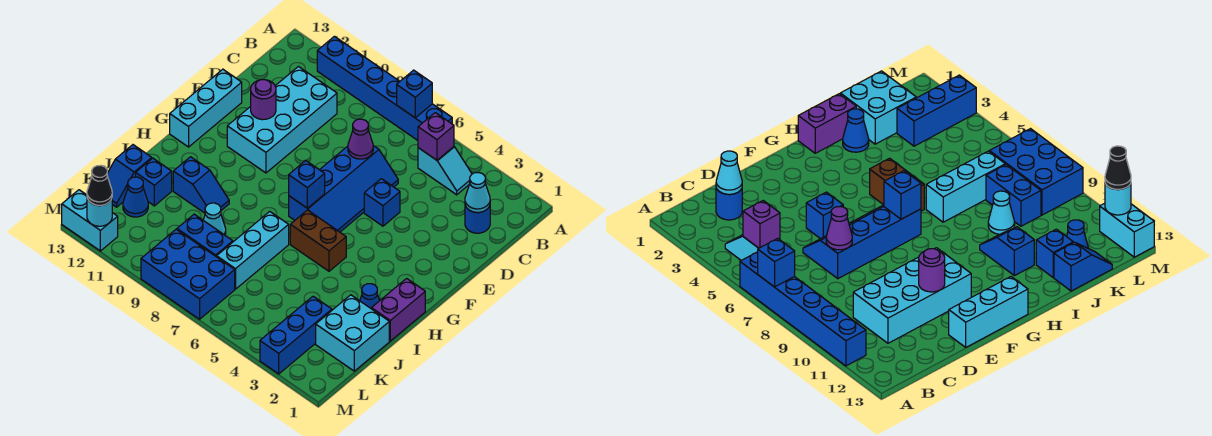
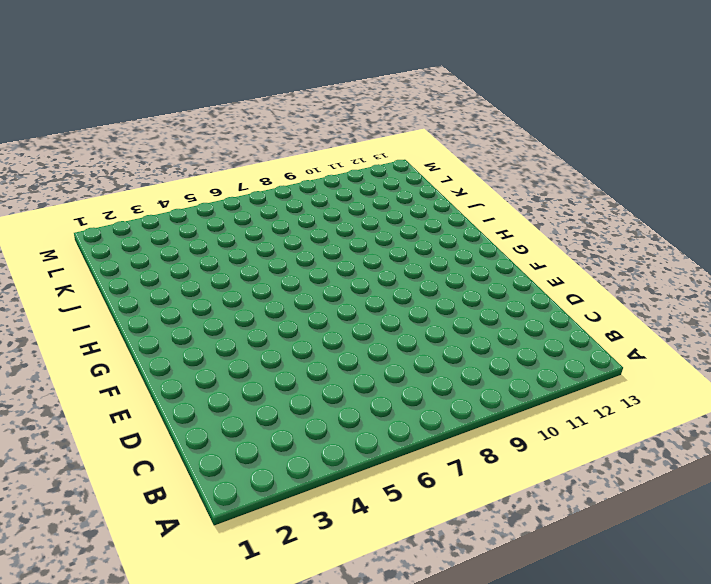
none -> blue 1x6 brick [317,36,452,140]
none -> cyan 1x2 slope [418,147,472,195]
none -> blue 1x1 round brick [465,206,490,233]

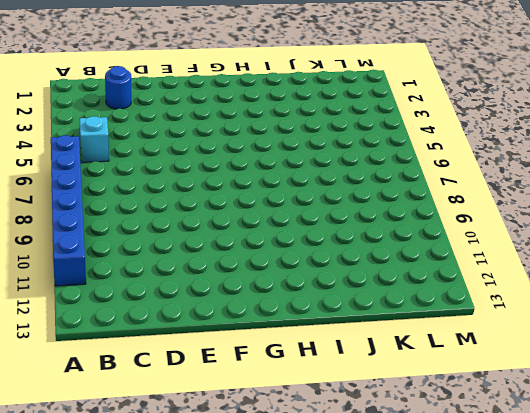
none -> cyan 2x4 brick [227,67,337,173]
none -> blue 2x4 slope [289,146,398,232]
none -> blue 1x1 brick [364,179,400,226]

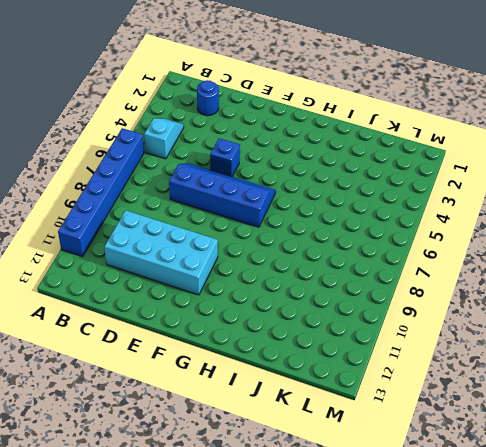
none -> cyan 1x3 brick [170,69,242,147]
none -> purple 1x2 brick [371,278,425,341]
none -> brown 1x2 brick [290,210,346,271]

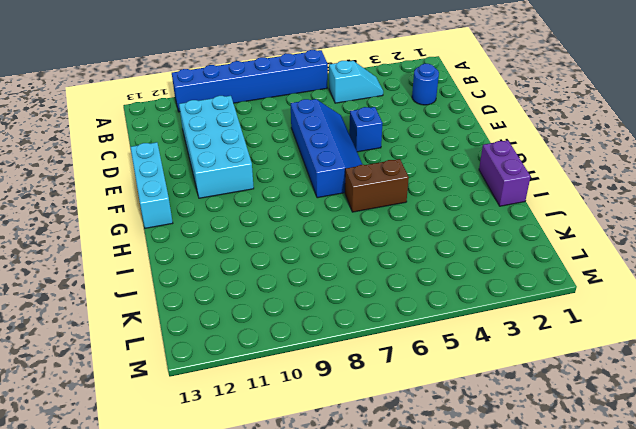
none -> blue 1x1 cone [360,284,379,308]
none -> cyan 1x3 brick [217,212,289,289]
none -> blue 1x2 slope [173,157,229,213]

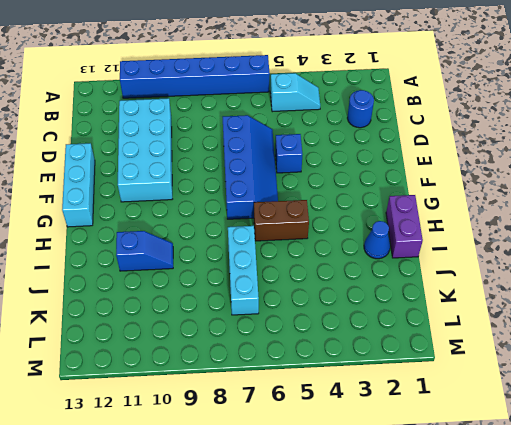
none -> cyan 2x2 brick [316,295,389,371]
none -> cyan 1x1 cone [203,203,226,235]
none -> blue 1x1 brick [136,158,172,206]

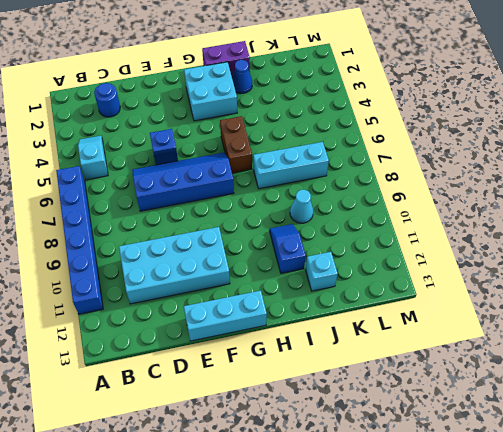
cyan 2x2 brick [184,62,237,121] -> cyan 2x2 brick moved to [316,295,389,371]
cyan 1x1 brick [305,252,338,291] -> blue 1x1 brick [136,158,172,206]
none -> blue 1x2 slope [107,145,152,207]
none -> blue 1x3 brick [260,296,332,374]
none -> blue 1x2 brick [177,214,233,257]

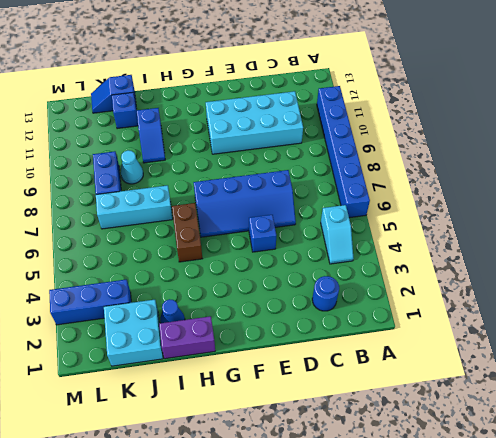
none -> cyan 1x3 brick [170,69,242,147]
none -> blue 1x1 cone [123,177,148,217]
none -> blue 2x3 brick [141,229,235,319]

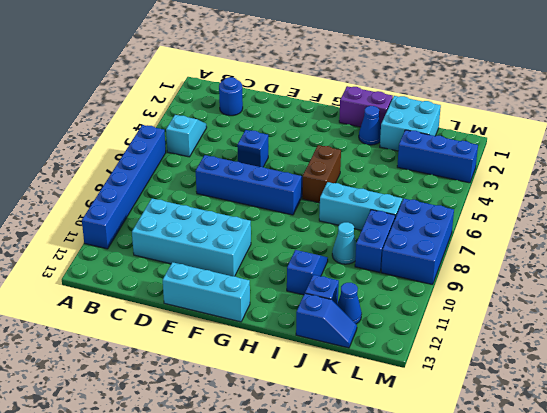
none -> cyan 1x2 brick [62,190,118,251]
none -> blue 1x1 brick [397,70,432,118]
none -> purple 1x1 brick [418,113,454,160]

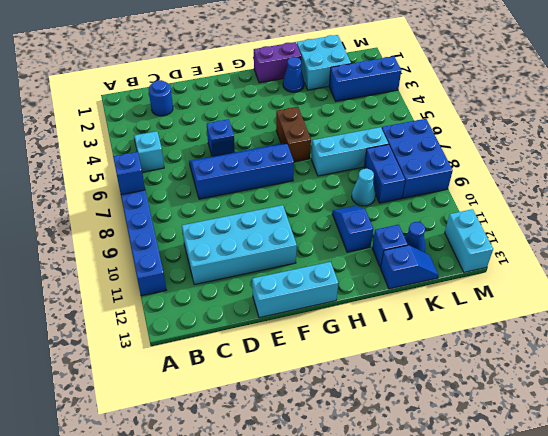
none -> purple 1x1 brick [418,113,454,160]
none -> cyan 1x1 cone [465,173,490,212]
none -> purple 1x1 cone [348,119,373,159]

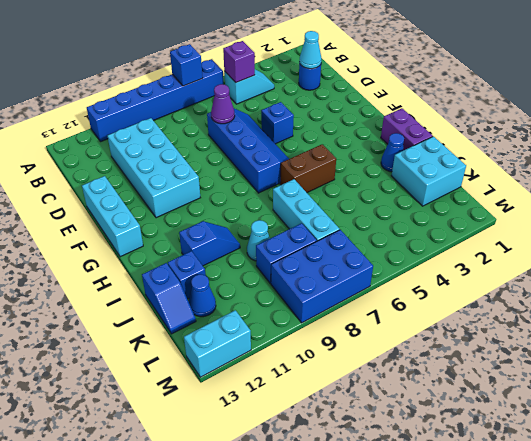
none -> blue 1x3 brick [260,296,332,374]
none -> purple 1x1 round brick [251,80,276,120]
none -> blue 1x1 brick [289,160,325,208]

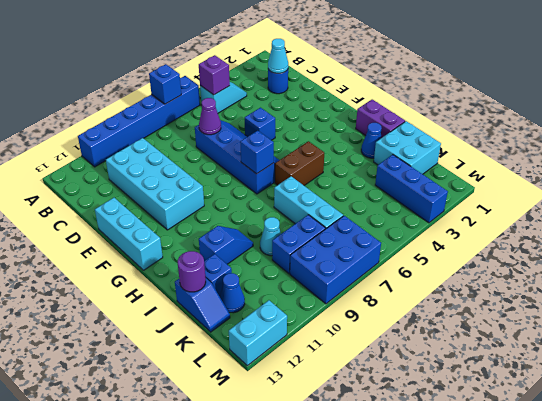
purple 1x1 round brick [178,251,206,292] -> purple 1x1 round brick moved to [251,80,276,120]
none -> cyan 1x1 round brick [87,199,112,226]
none -> black 1x1 cone [87,165,112,205]

